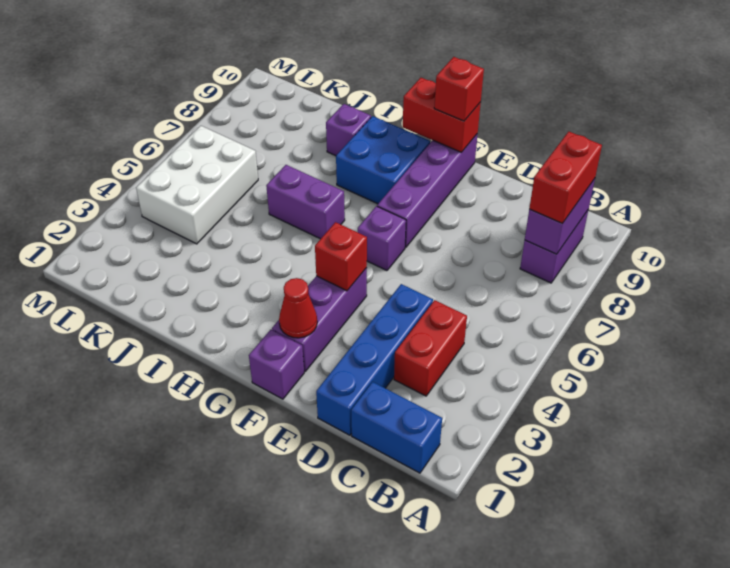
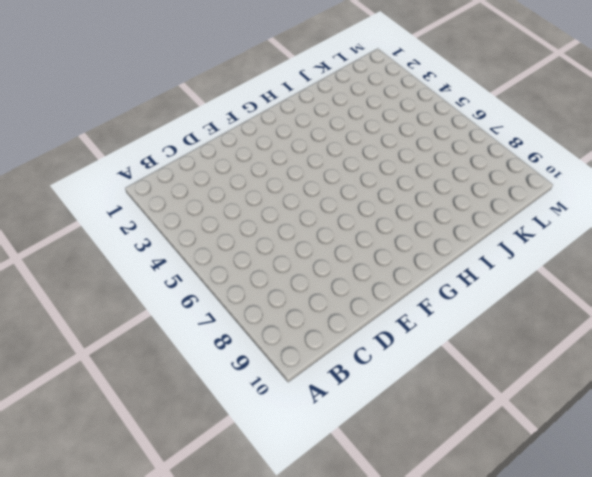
none -> blue 1x2 brick [351,382,442,473]
none -> purple 1x2 brick [520,210,588,283]
none -> red 1x2 brick [394,300,467,396]

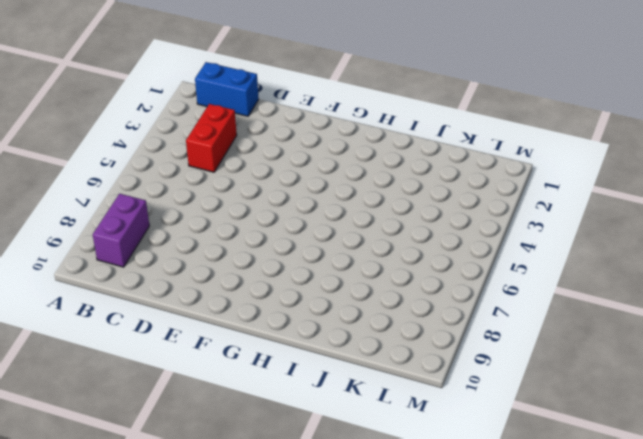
none -> blue 1x4 brick [316,284,433,435]
none -> purple 1x1 brick [249,329,304,399]
none -> purple 1x3 brick [272,268,367,371]

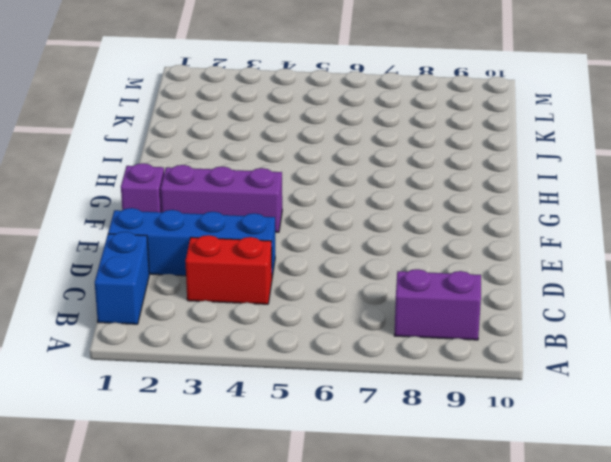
none -> purple 1x1 brick [358,206,406,271]
none -> purple 1x4 brick [377,134,478,247]
none -> blue 2x2 brick [336,116,430,204]

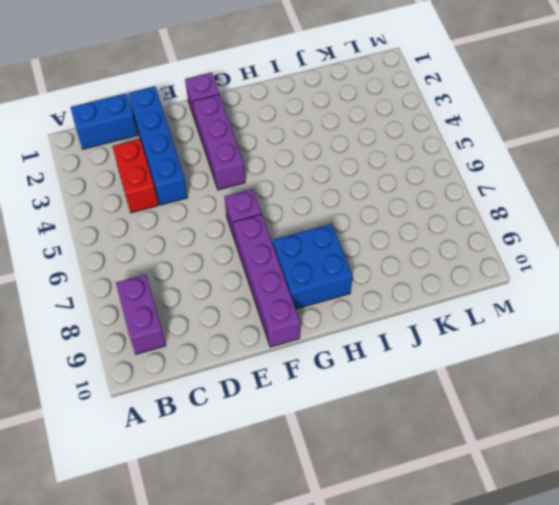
none -> purple 1x2 brick [266,165,345,239]
none -> purple 1x1 brick [326,104,371,156]
none -> white 2x3 brick [136,126,258,244]

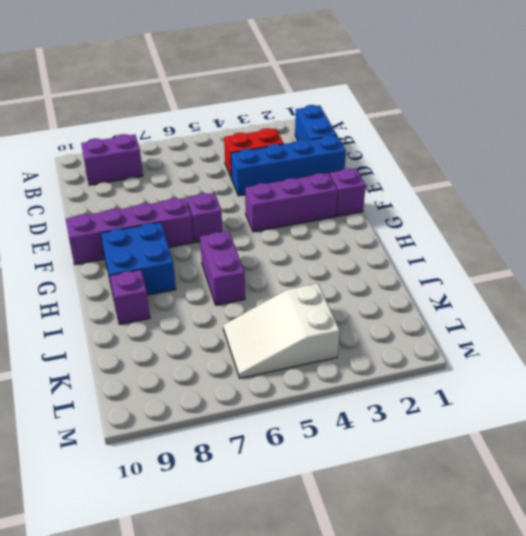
white 2x3 slope [223,284,340,378] -> white 2x3 brick [136,126,258,244]
none -> purple 1x2 brick [525,179,595,254]
none -> red 1x1 cone [279,278,317,338]
none -> red 1x1 brick [315,222,367,291]

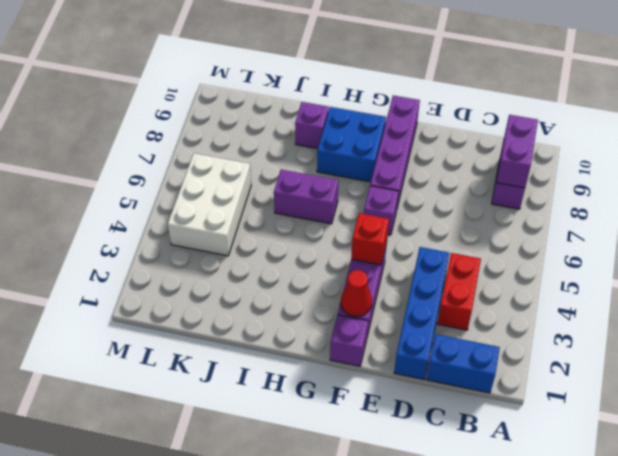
none -> red 1x2 brick [403,78,481,152]
none -> red 1x2 brick [529,132,602,224]
none -> red 1x1 brick [434,57,484,121]

